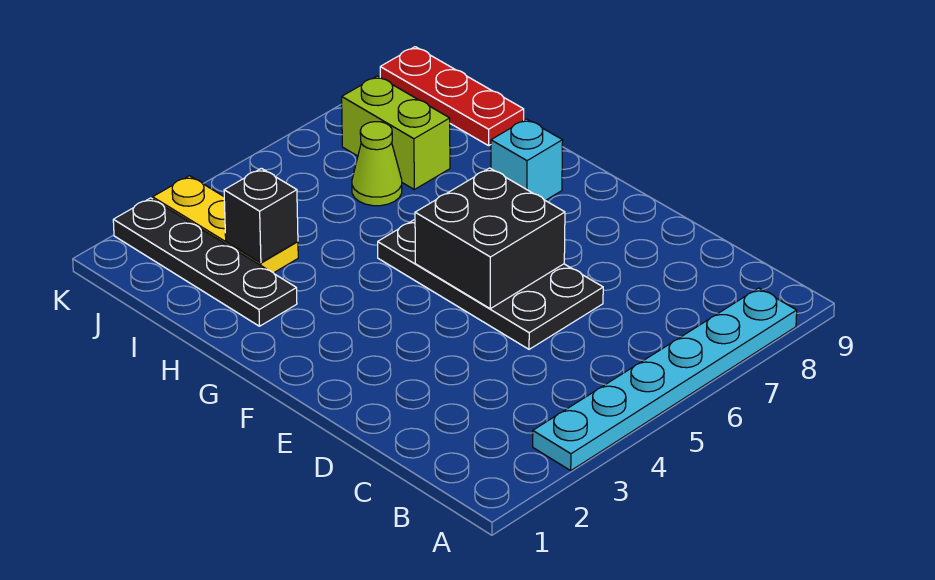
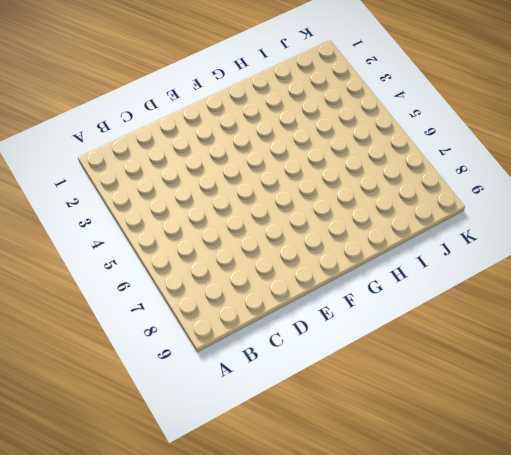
none -> cyan 1x6 plate [533,288,797,470]
none -> black 2x4 plate [378,220,603,349]

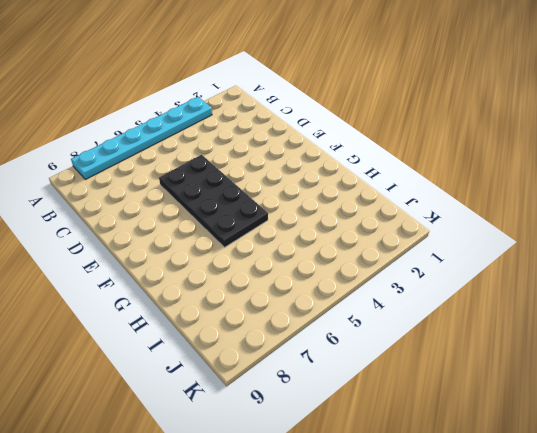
none -> cyan 1x1 brick [491,119,563,201]
none -> black 1x4 plate [113,198,297,326]

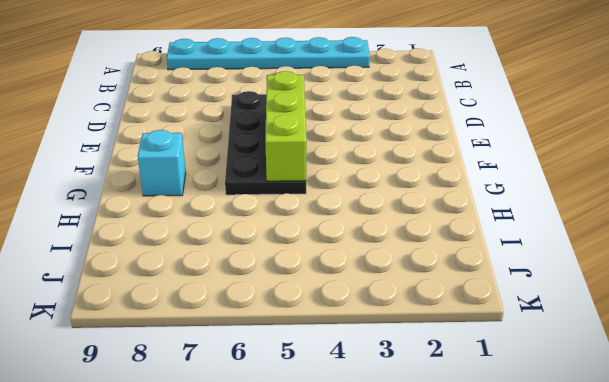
lime 1x3 brick [265,71,306,181] -> black 2x2 brick [415,168,565,309]
none -> black 1x4 plate [113,198,297,326]
none -> yellow 1x3 plate [153,176,298,273]

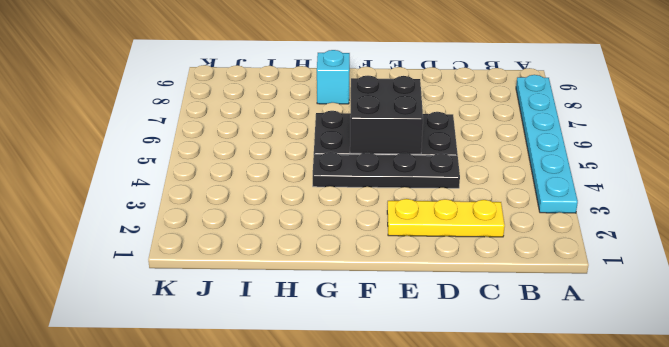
yellow 1x3 plate [387,199,505,237] -> yellow 1x3 plate moved to [153,176,298,273]
black 1x4 plate [313,152,460,188] -> black 1x4 plate moved to [113,198,297,326]
none -> lime 1x1 cone [352,122,402,206]
none -> lime 1x2 brick [342,76,450,189]

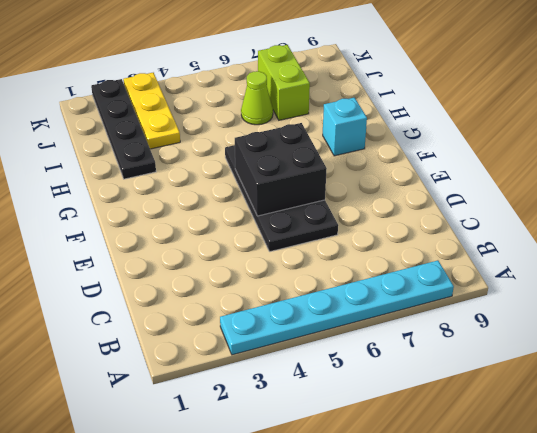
none -> red 1x3 plate [380,47,524,146]
none -> black 1x1 brick [224,168,298,263]

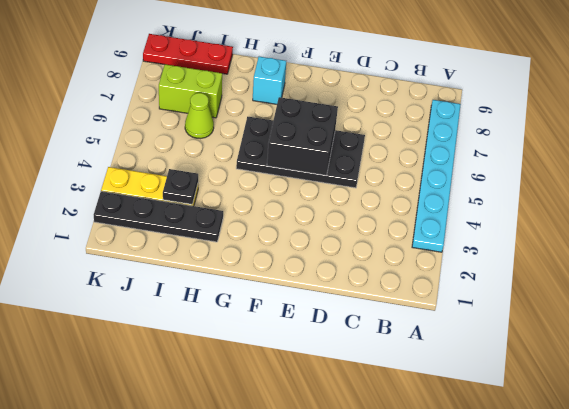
black 1x1 plate [163,169,198,204] -> black 1x1 brick [224,168,298,263]

